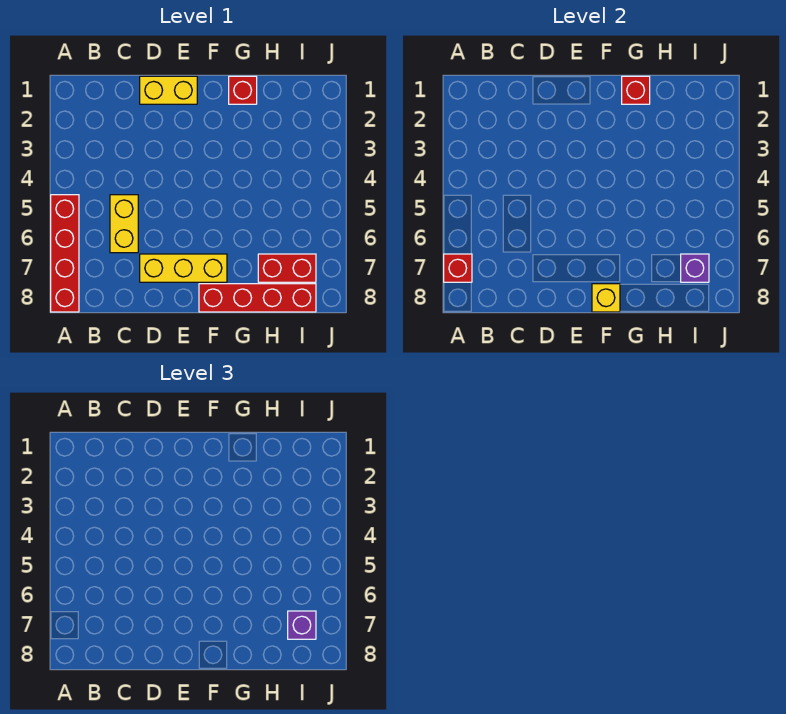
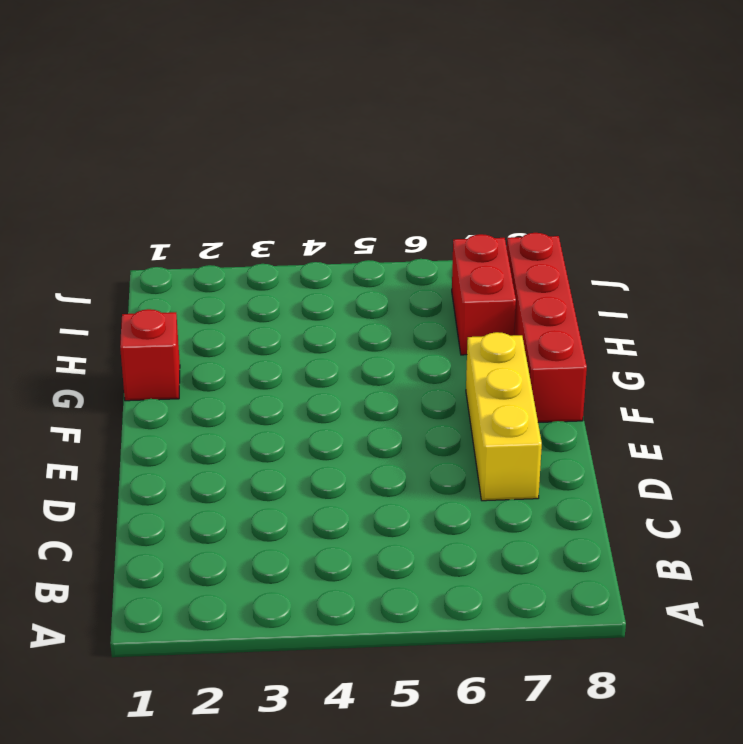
none -> red 1x4 brick [51,195,79,312]
none -> yellow 1x2 brick [110,195,138,253]
none -> yellow 1x2 brick [140,76,197,104]

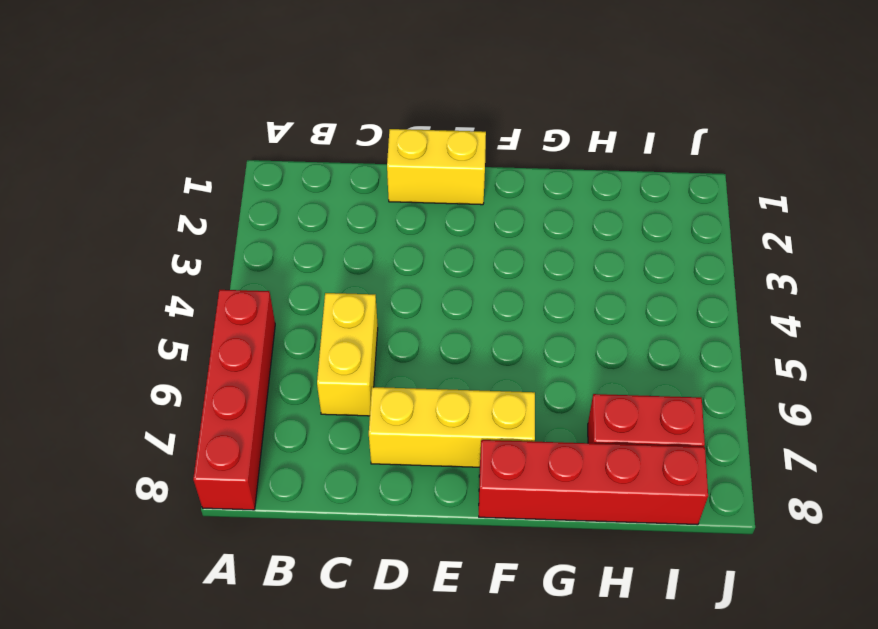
none -> red 1x1 brick [229,76,257,104]
none -> red 1x1 brick [444,254,472,282]
none -> yellow 1x1 brick [592,284,620,312]

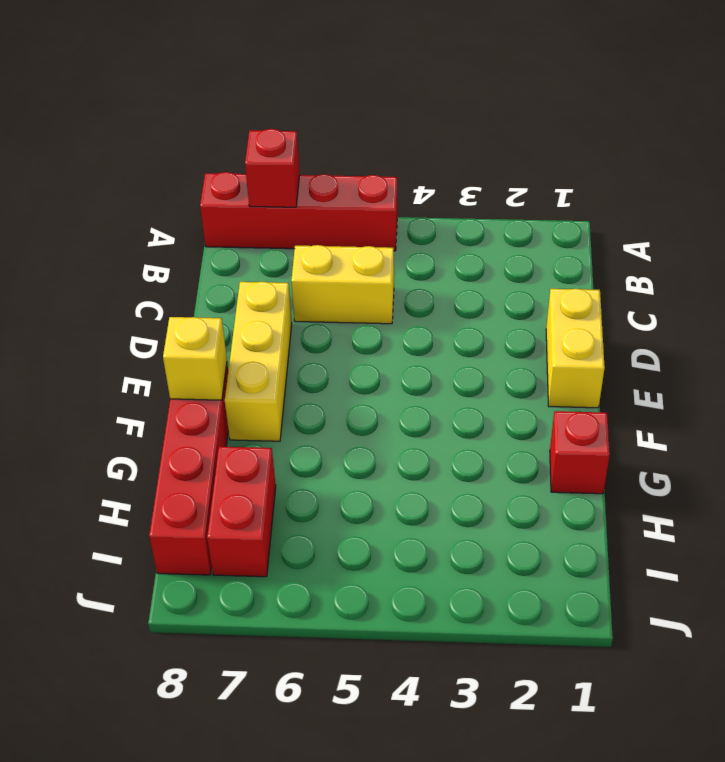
none -> red 1x1 brick [622,76,650,104]
none -> purple 1x1 brick [681,254,709,282]
none -> purple 1x1 brick [288,611,316,639]

